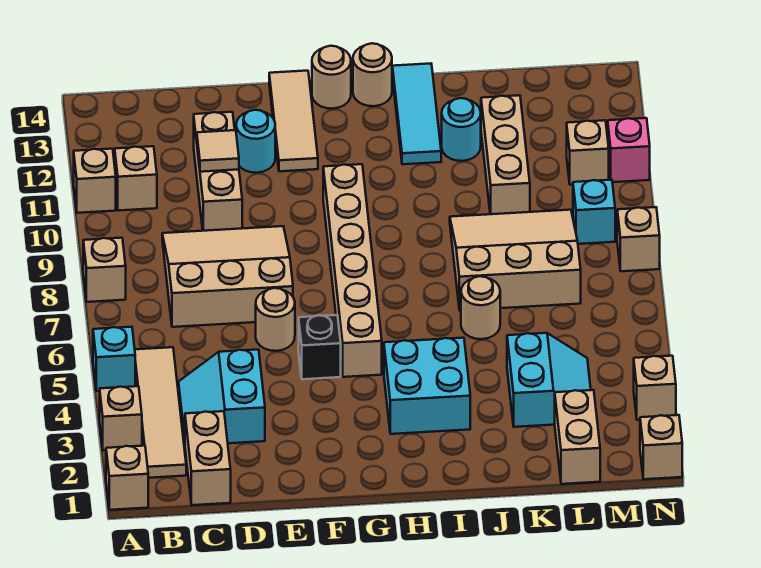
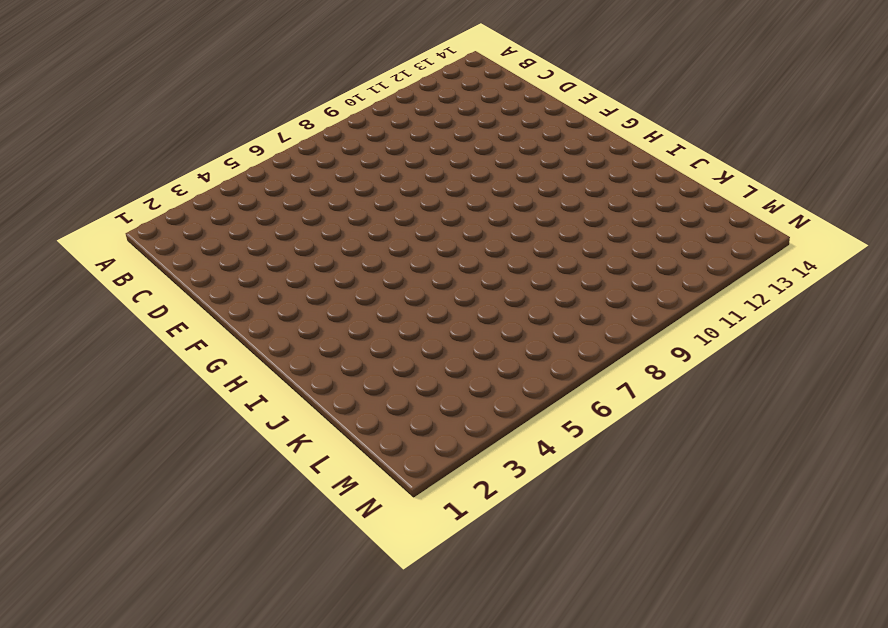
none -> tan 1x1 brick [106,446,148,510]
none -> tan 1x1 brick [100,386,142,450]
none -> cyan 1x1 brick [93,327,135,391]
none -> tan 1x1 brick [83,238,126,302]

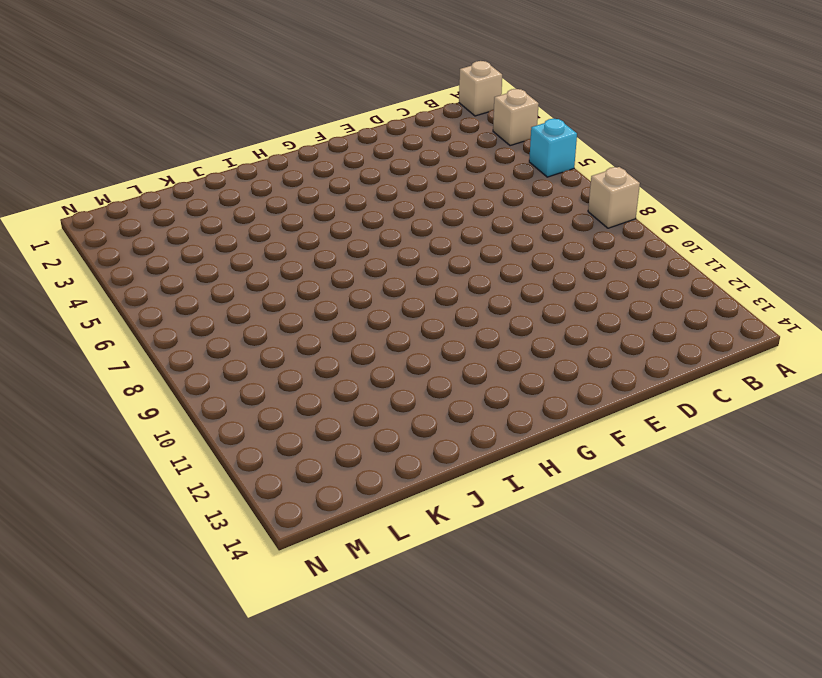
none -> tan 1x1 brick [74,149,116,213]
none -> tan 1x4 tile [135,347,186,478]
none -> tan 1x1 brick [115,146,157,211]
none -> tan 1x2 brick [185,411,231,505]

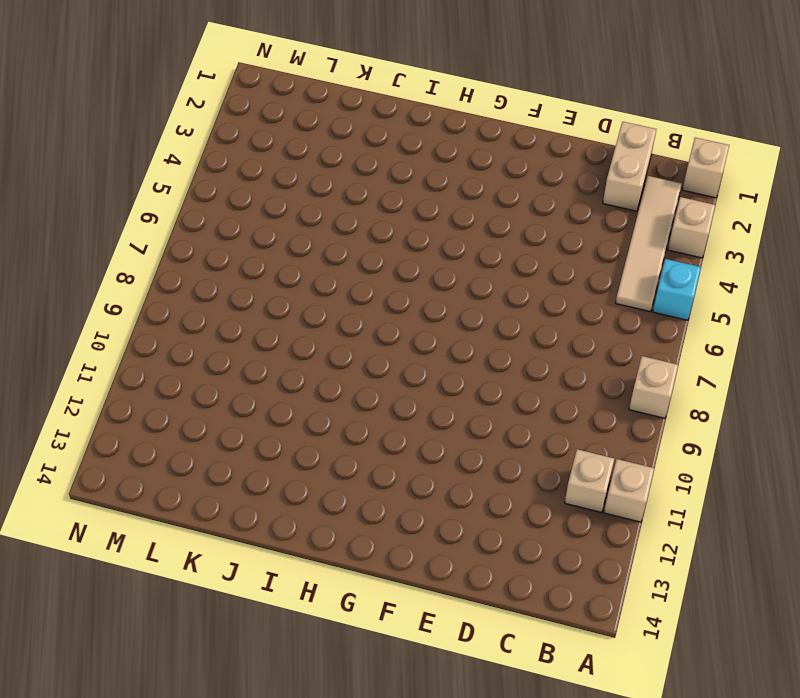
none -> cyan 2x2 slope [179,350,265,443]
none -> tan 3x3 slope [162,226,293,327]
none -> tan 1x3 brick [194,112,242,231]
none -> tan 1x1 round brick [256,288,295,351]

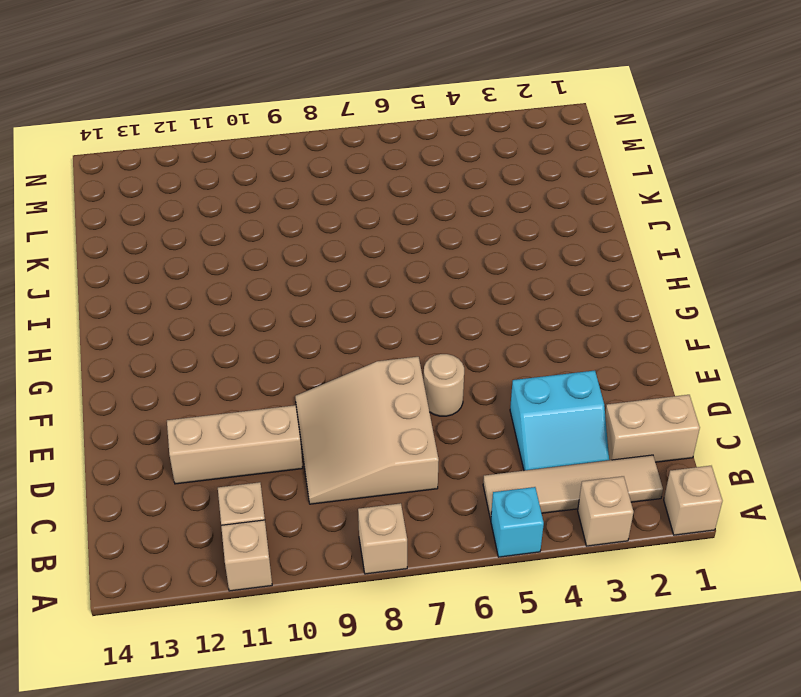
none -> cyan 1x1 round brick [236,110,275,173]
none -> black 1x1 brick [299,315,341,379]
none -> tan 1x3 tile [269,71,318,171]
none -> tan 1x6 brick [323,164,382,377]

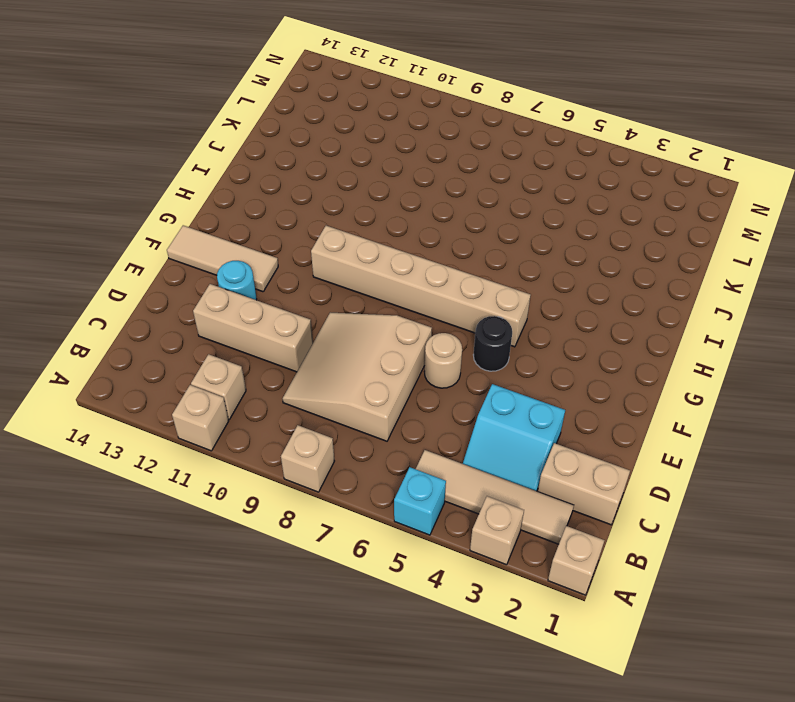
black 1x1 round brick [473,316,512,371] -> black 1x1 brick [299,315,341,379]
none -> tan 1x1 round brick [312,46,351,109]
none -> cyan 2x2 brick [384,338,470,434]
none -> tan 1x1 round brick [353,43,392,106]
none -> cyan 1x3 tile [392,64,441,164]

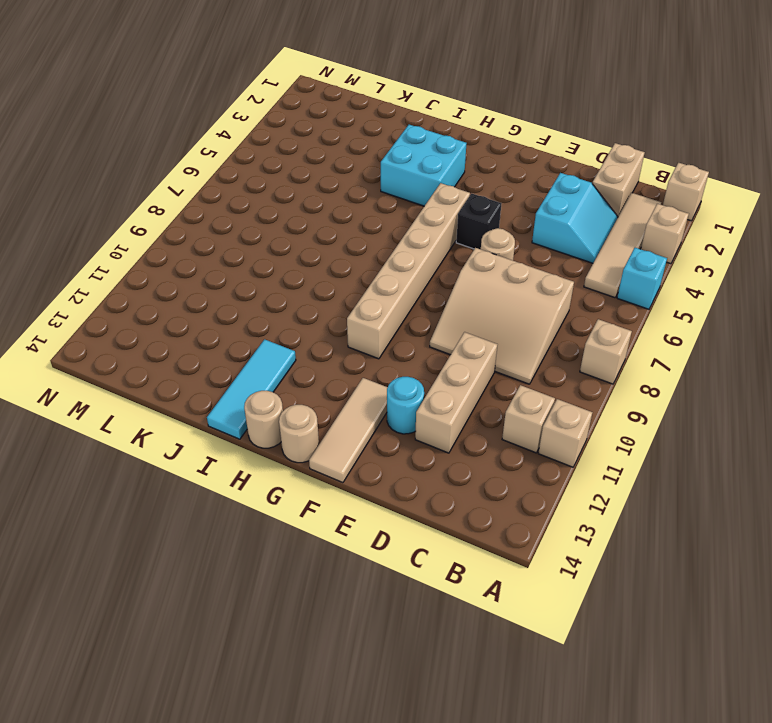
none -> tan 1x1 round brick [461,276,500,339]
none -> tan 3x3 slope [450,210,581,311]
none -> cyan 1x1 round brick [442,98,481,161]
none -> cyan 2x2 slope [507,333,591,427]

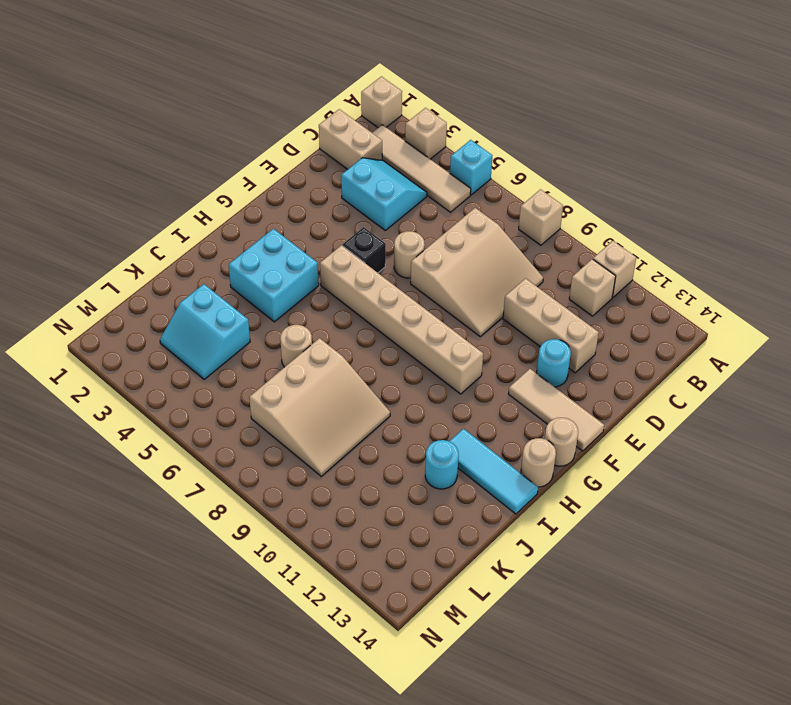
none -> tan 1x3 brick [481,95,530,214]
none -> tan 1x2 brick [555,390,600,484]
none -> cyan 1x1 brick [573,180,615,244]
none -> tan 1x1 brick [567,120,609,185]

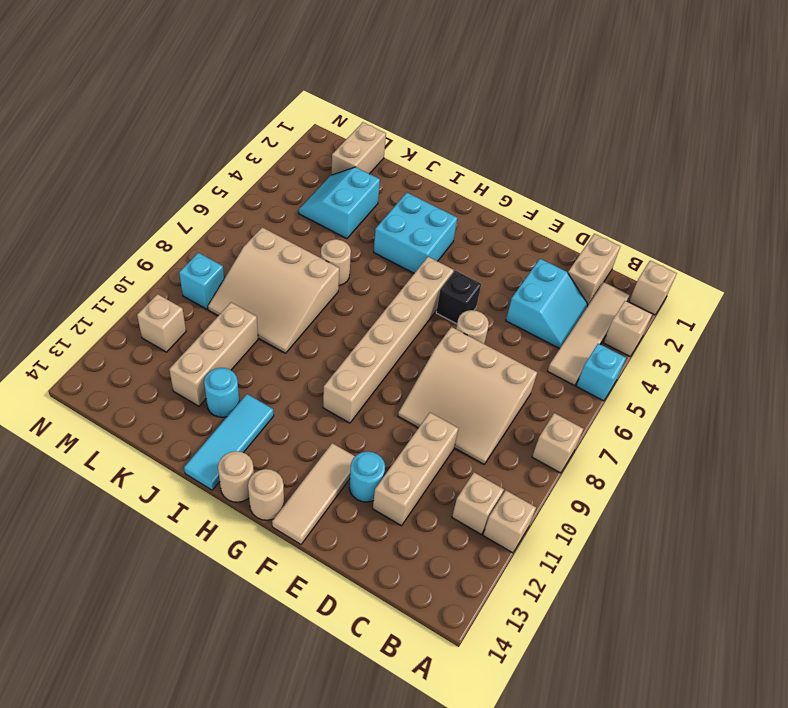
none -> tan 1x1 brick [640,415,682,479]
none -> tan 1x1 brick [634,356,676,420]
none -> tan 1x1 brick [617,207,660,271]
none -> pink 1x1 brick [608,118,650,182]

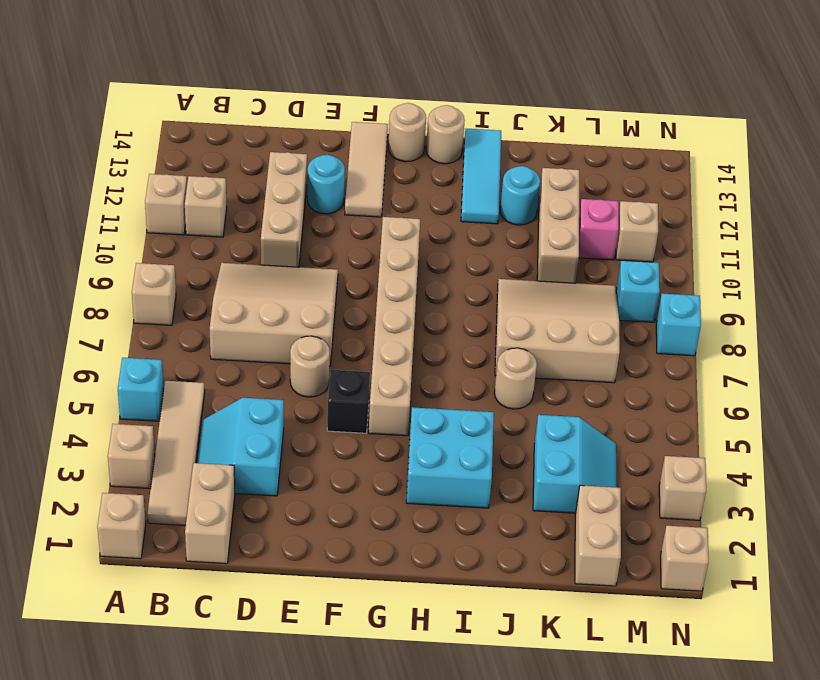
pink 1x1 brick [579,199,619,260] -> pink 1x1 brick moved to [608,118,650,182]
cyan 1x1 brick [656,294,701,356] -> tan 1x1 brick [617,207,660,271]
none -> tan 1x1 tile [197,130,239,172]

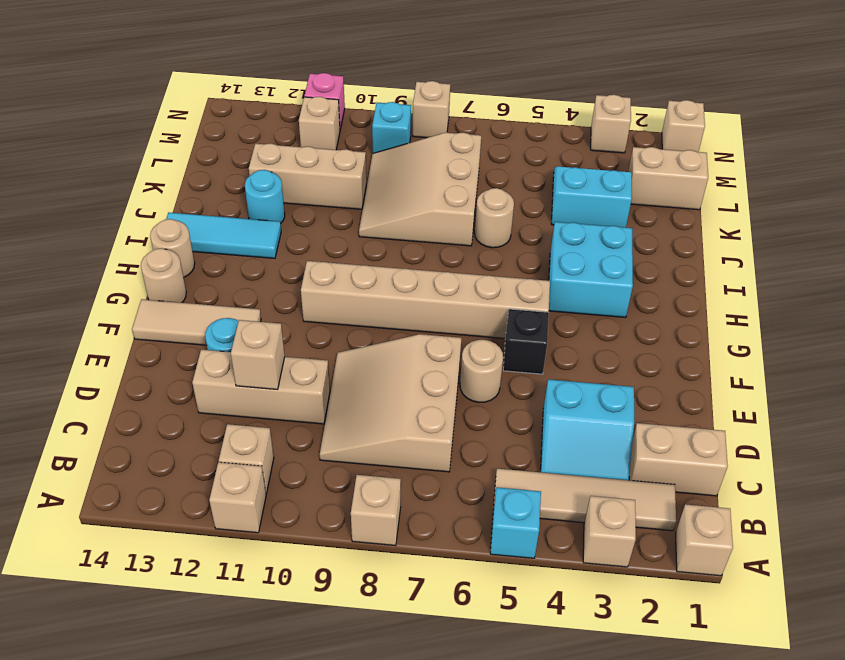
tan 1x1 brick [231,320,285,390] -> tan 1x1 tile [197,130,239,172]

